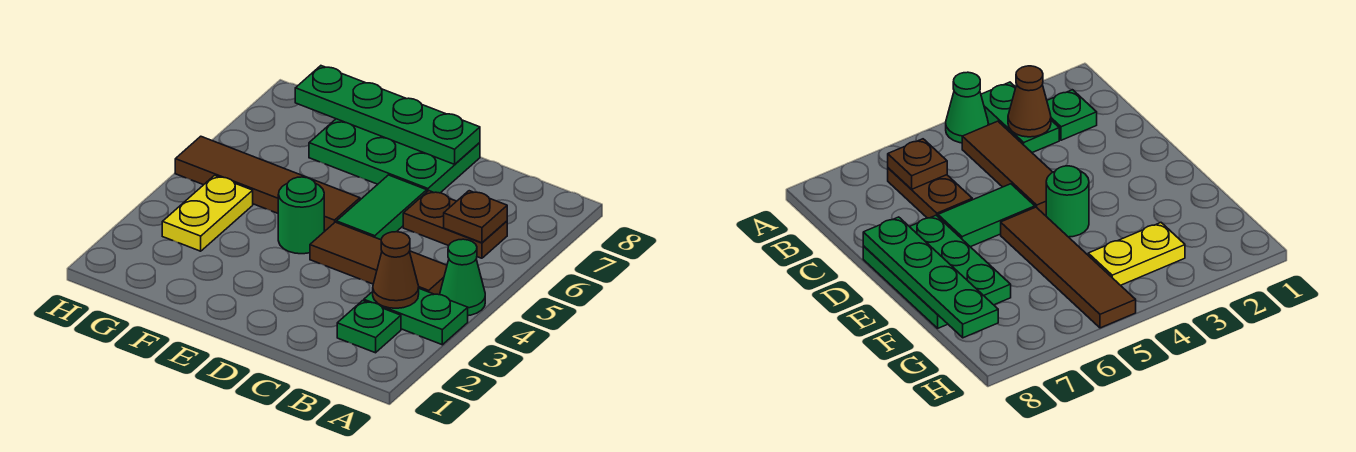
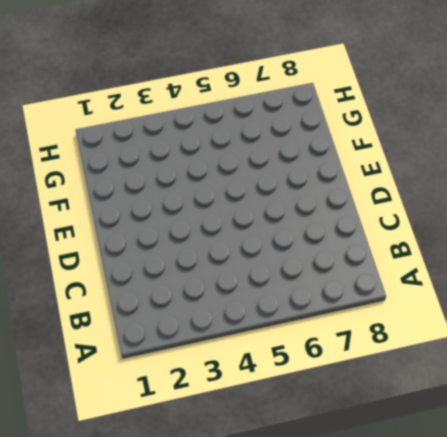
none -> green 1x2 plate [364,289,468,345]
none -> green 1x1 cone [440,239,485,316]
none -> green 1x1 plate [337,301,401,353]

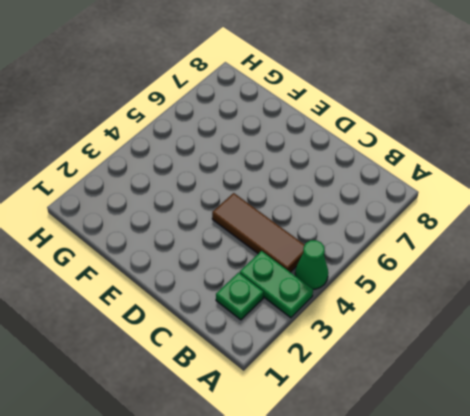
none -> brown 1x2 plate [403,191,507,258]
none -> green 1x2 tile [336,175,427,240]
none -> green 2x3 plate [309,119,480,193]

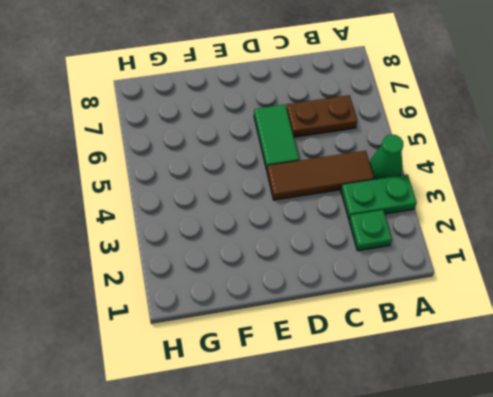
none -> green 2x3 plate [309,119,480,193]
none -> green 1x1 round brick [278,177,324,254]
none -> brown 1x4 tile [175,136,360,232]

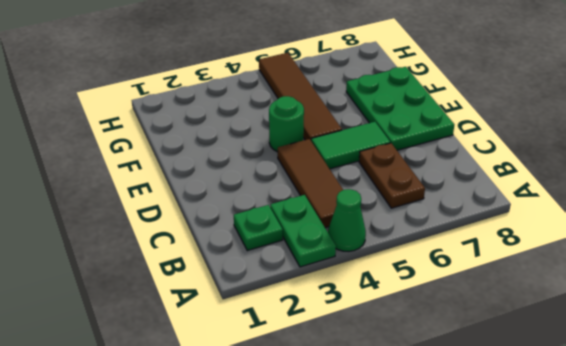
none -> yellow 1x2 plate [162,176,253,251]
none -> brown 1x1 cone [373,232,419,308]
none -> brown 1x1 plate [444,191,507,243]

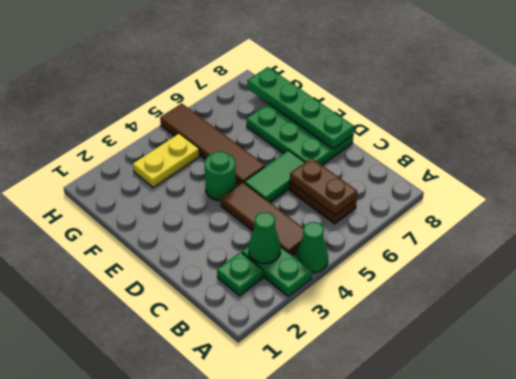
green 1x1 cone [249,212,281,263] -> brown 1x1 cone [373,232,419,308]
brown 1x2 plate [290,158,357,215] -> brown 1x1 plate [444,191,507,243]

